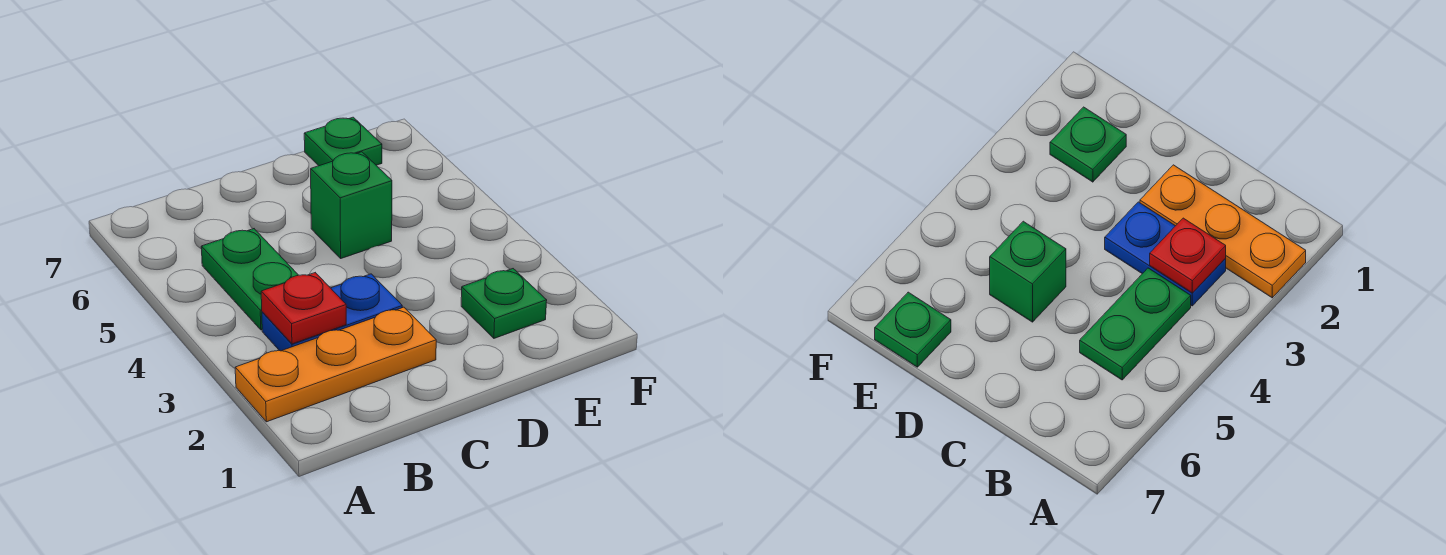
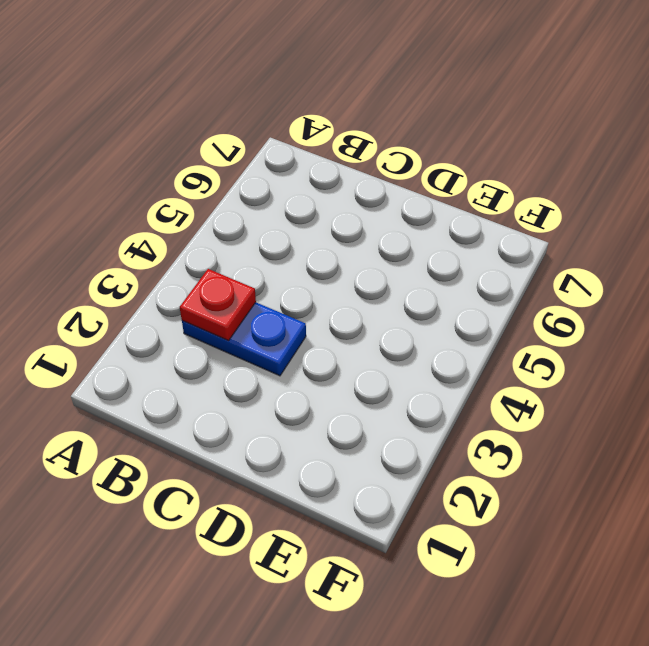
none -> orange 1x3 plate [235,307,436,422]
none -> green 1x2 plate [201,229,298,330]

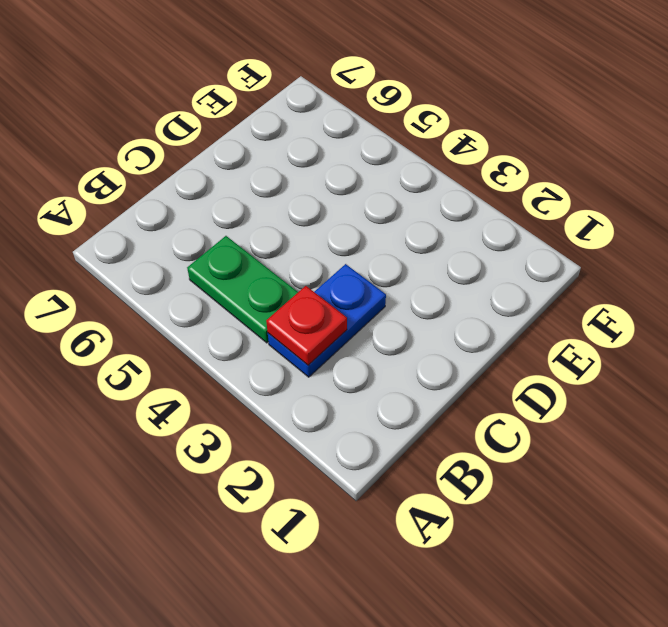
none -> orange 1x3 plate [235,307,436,422]
none -> green 1x1 brick [311,152,392,258]

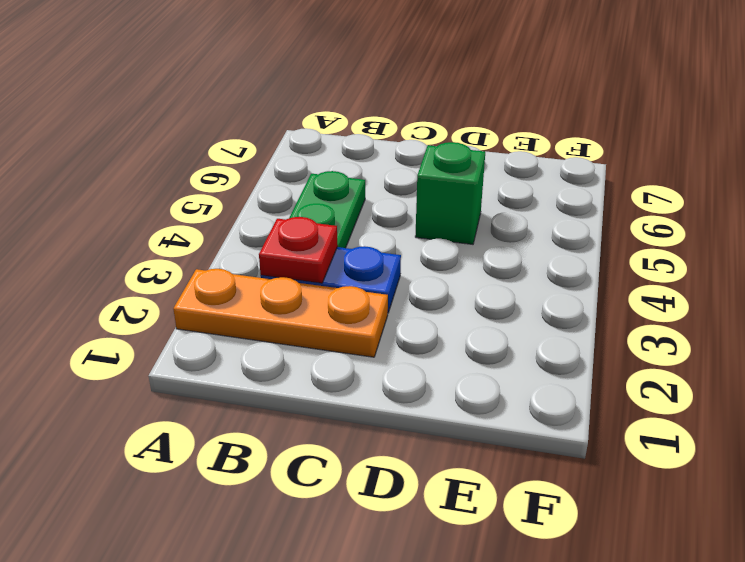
none -> green 1x1 plate [461,269,547,338]
none -> green 1x1 plate [304,117,382,166]

